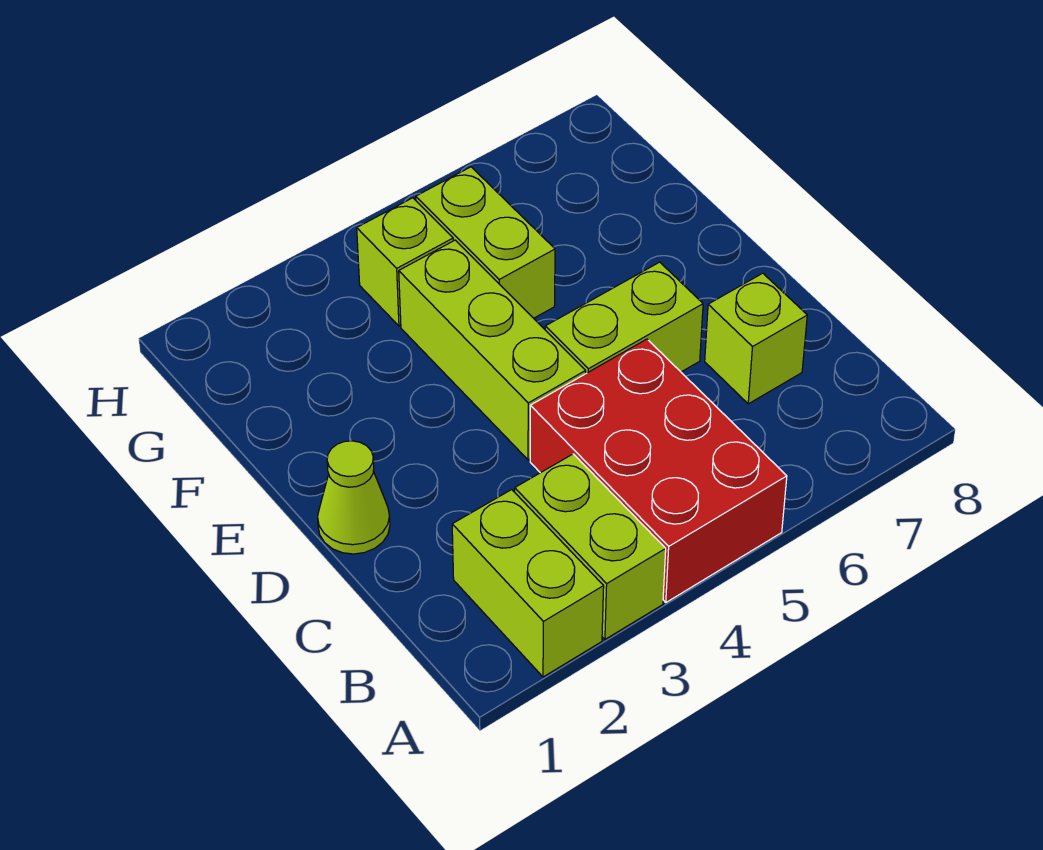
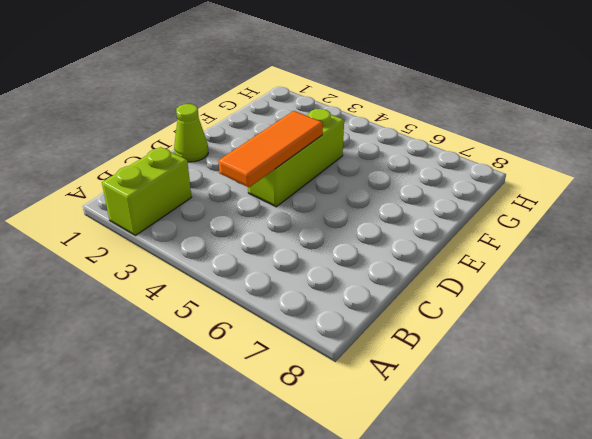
orange 1x3 tile [218,111,323,187] -> none
none -> lime 1x2 brick [515,454,666,639]
none -> red 2x3 brick [530,339,787,602]

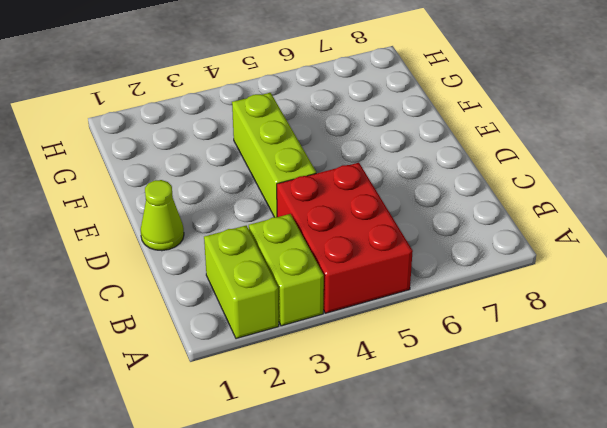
none -> lime 1x1 brick [705,273,807,404]
none -> lime 1x2 brick [545,262,703,374]

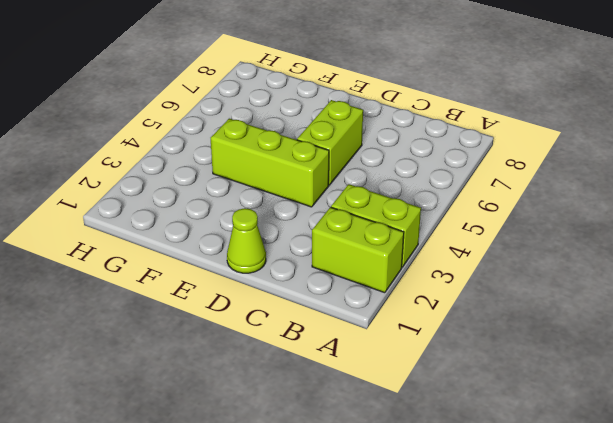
none -> red 2x3 brick [530,339,787,602]
none -> lime 1x1 brick [705,273,807,404]

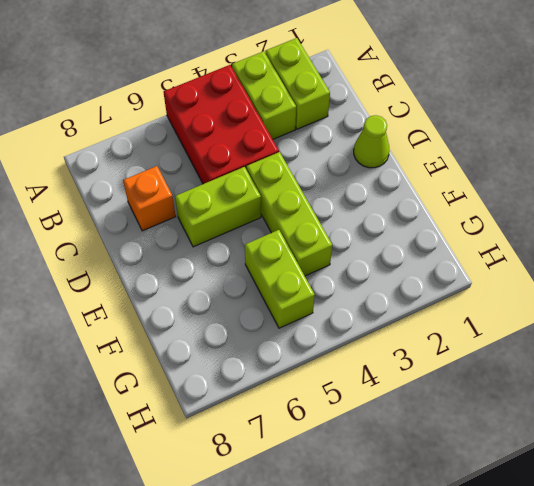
orange 1x1 brick [123,166,176,231] -> lime 1x1 brick [705,273,807,404]
none -> lime 1x1 brick [357,198,453,326]

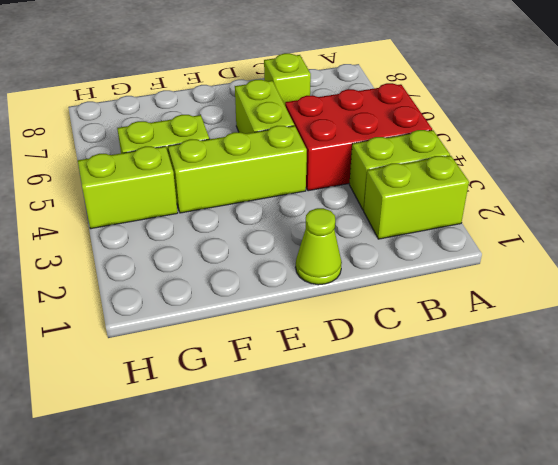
lime 1x2 brick [78,146,178,229] -> lime 1x1 brick [357,198,453,326]

